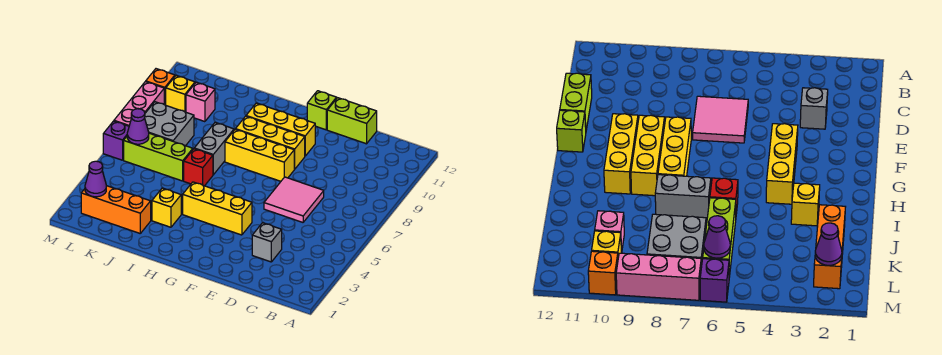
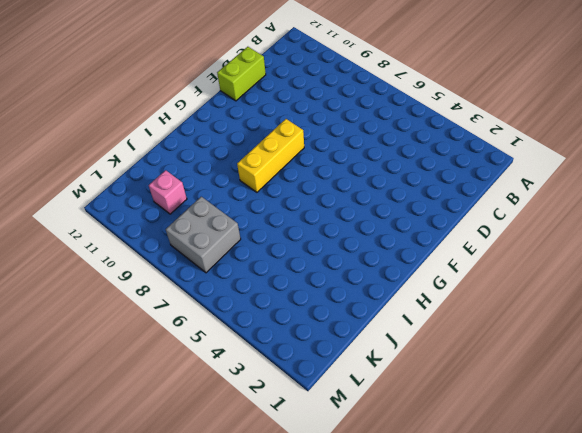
none -> grey 1x1 brick [252,223,282,262]
none -> pink 2x2 tile [264,177,324,222]
none -> yellow 1x3 brick [183,182,252,235]

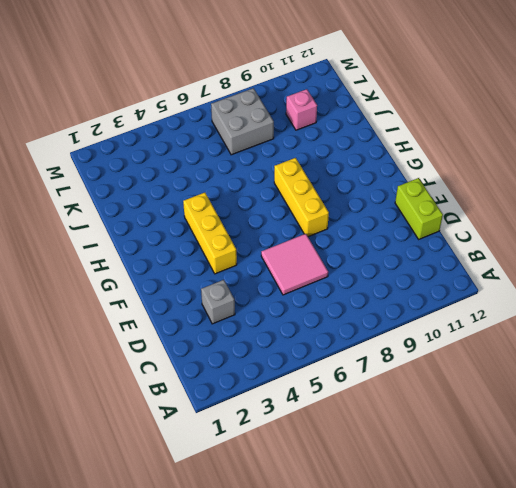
none -> yellow 1x3 brick [236,116,305,169]
none -> yellow 1x3 brick [246,103,315,156]
none -> lime 1x1 brick [307,91,337,130]

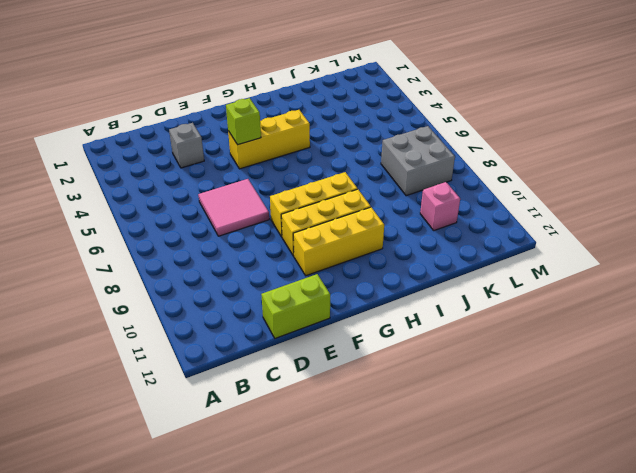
lime 1x1 brick [226,98,261,145] -> lime 1x1 brick moved to [307,91,337,130]
none -> yellow 1x1 brick [152,188,181,227]
none -> red 1x1 brick [184,149,213,186]
none -> grey 1x2 brick [194,123,234,175]

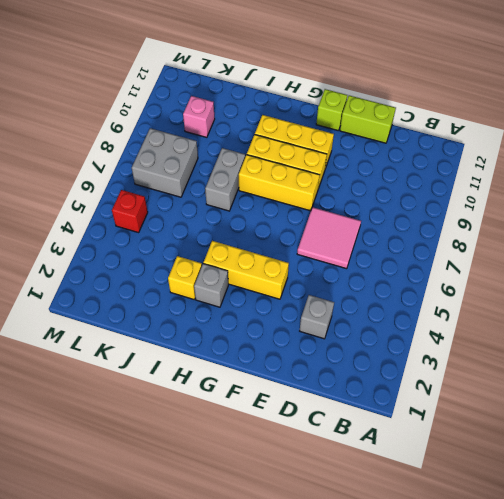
grey 1x1 brick [194,264,228,307] -> none
red 1x1 brick [112,190,148,233] -> red 1x1 brick moved to [184,149,213,186]
none -> orange 1x3 brick [81,186,151,233]
none -> lime 1x3 brick [124,133,193,181]
none -> yellow 1x1 brick [166,76,195,112]

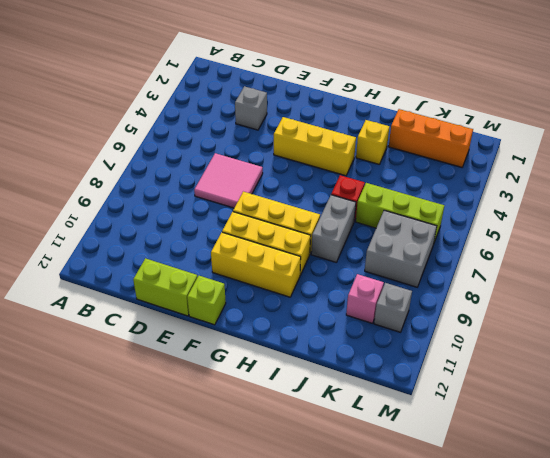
grey 1x1 brick [374,283,412,332] -> yellow 1x1 brick [166,76,195,112]
none -> purple 1x1 brick [103,121,129,160]
none -> pink 1x3 brick [114,82,164,126]
none -> orange 1x1 brick [146,69,175,105]

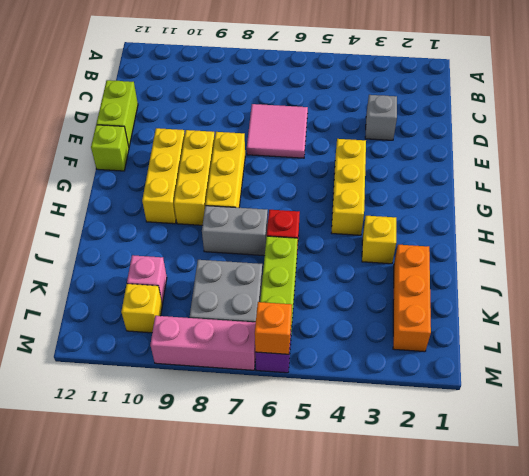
orange 1x1 brick [255,302,292,354] -> orange 1x1 brick moved to [146,69,175,105]
none -> purple 1x1 cone [85,161,106,197]
none -> purple 1x1 cone [127,109,149,144]

